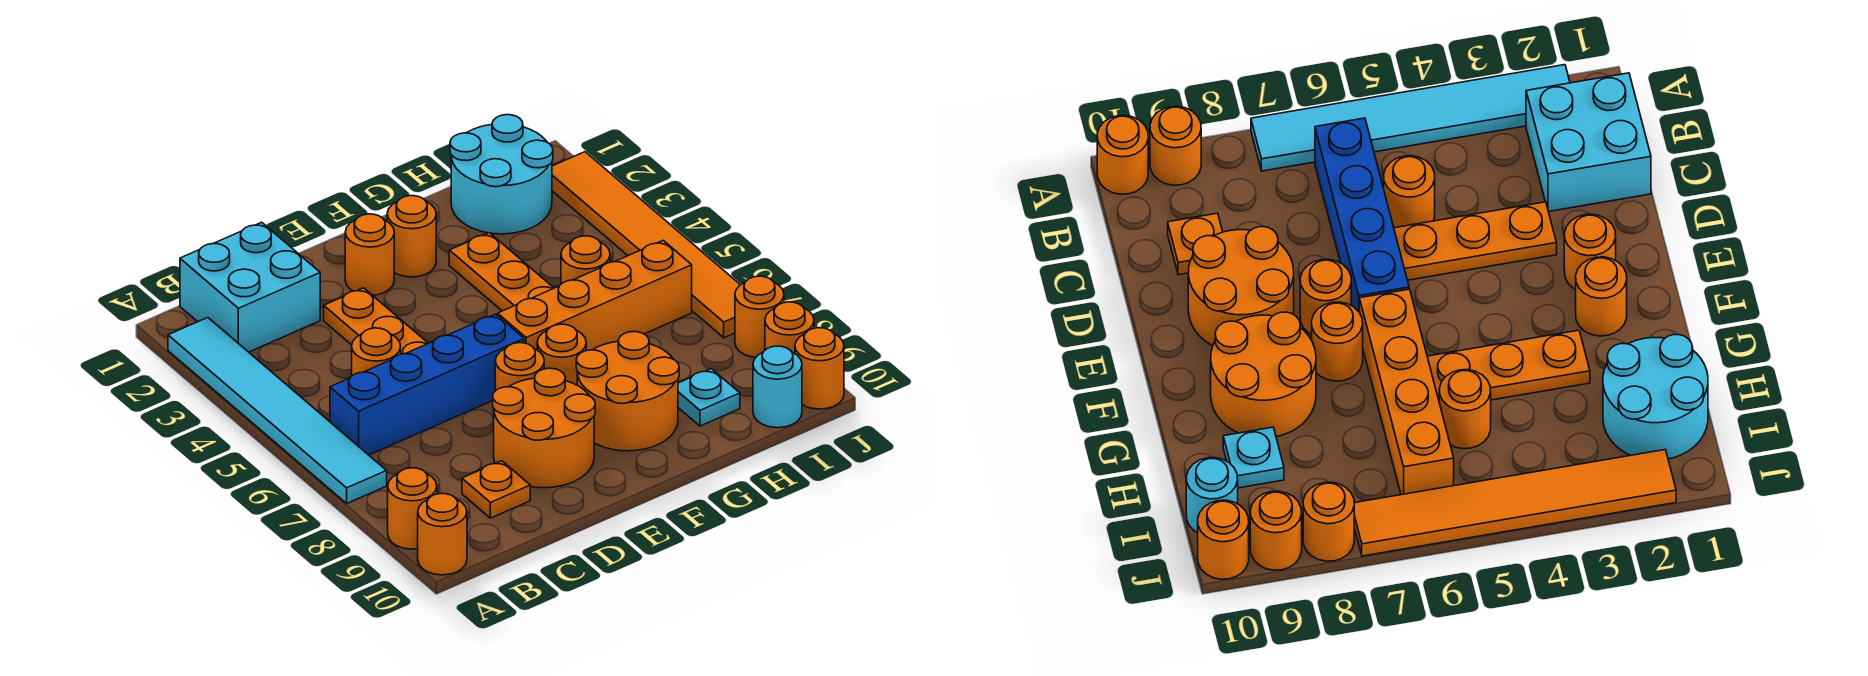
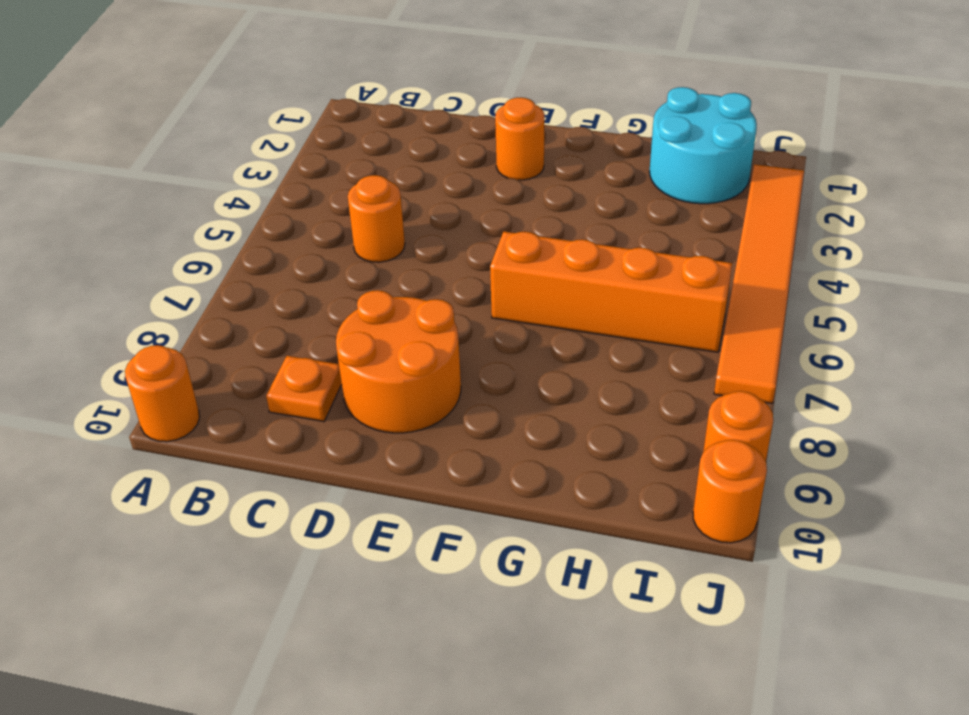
none -> cyan 1x6 tile [168,318,387,503]
none -> orange 1x1 round brick [388,468,437,549]
none -> cyan 2x2 brick [180,222,320,352]

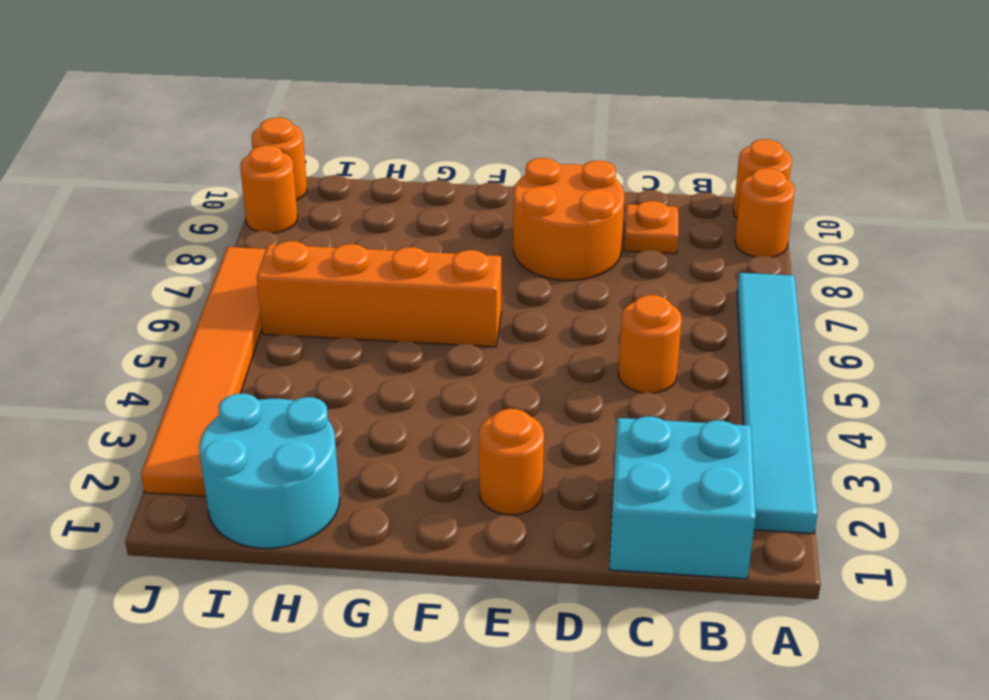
none -> blue 1x4 brick [330,314,524,455]
none -> orange 1x3 plate [324,288,428,354]
none -> orange 1x1 round brick [495,343,544,391]

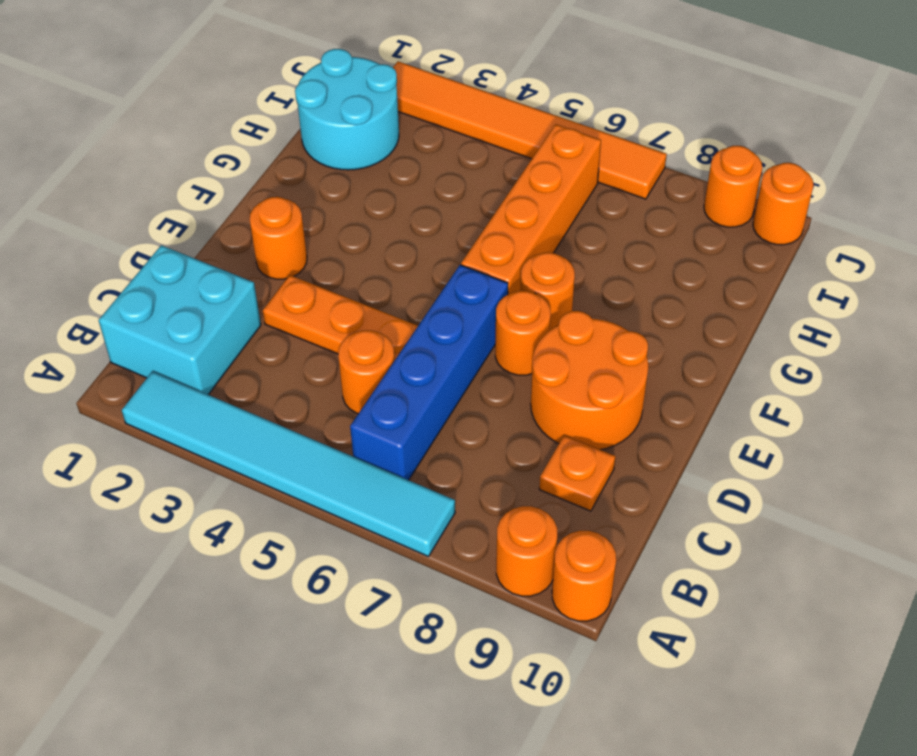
none -> orange 1x1 round brick [387,196,436,277]
none -> orange 2x2 round brick [576,332,679,451]
none -> orange 1x3 plate [449,233,554,311]

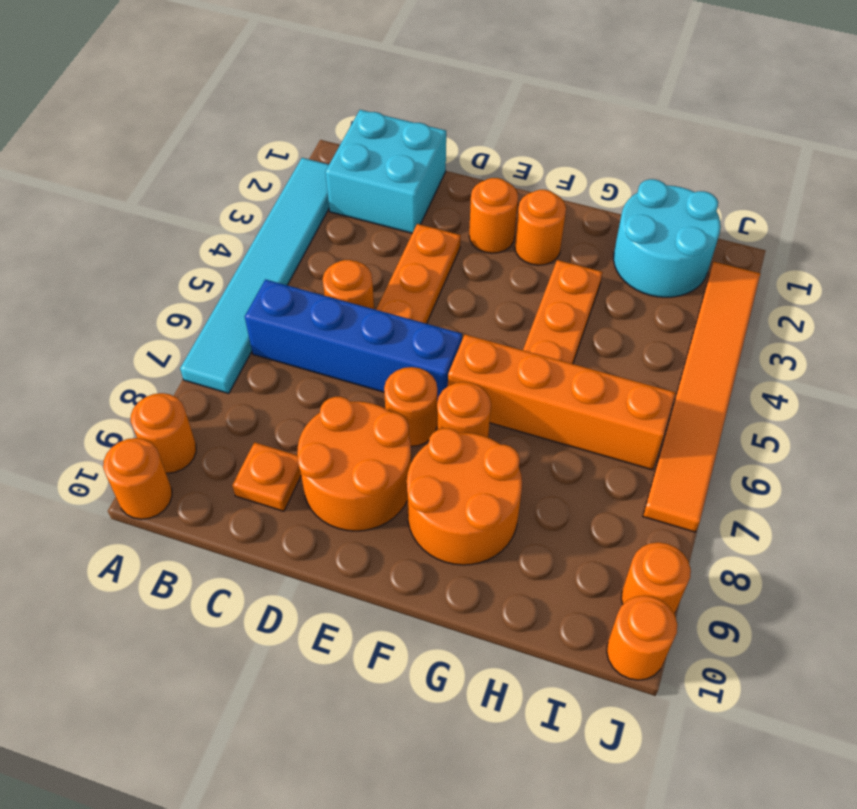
none -> orange 1x1 round brick [561,236,610,284]
none -> cyan 1x1 plate [678,369,740,426]
none -> cyan 1x1 round brick [753,346,802,428]

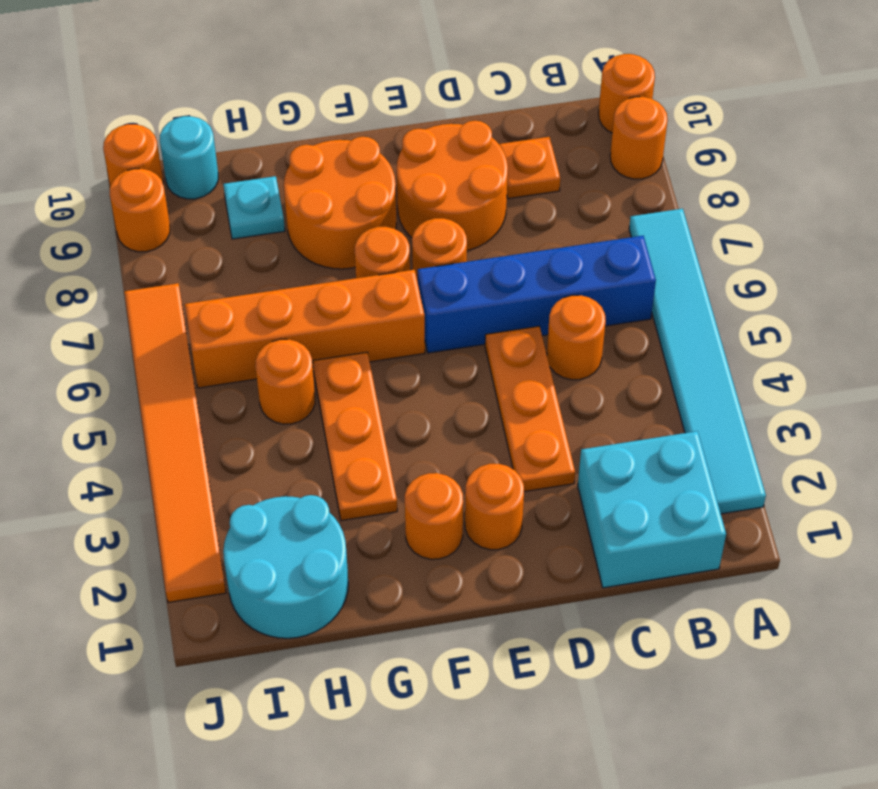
none -> orange 1x1 round brick [735,276,784,357]

